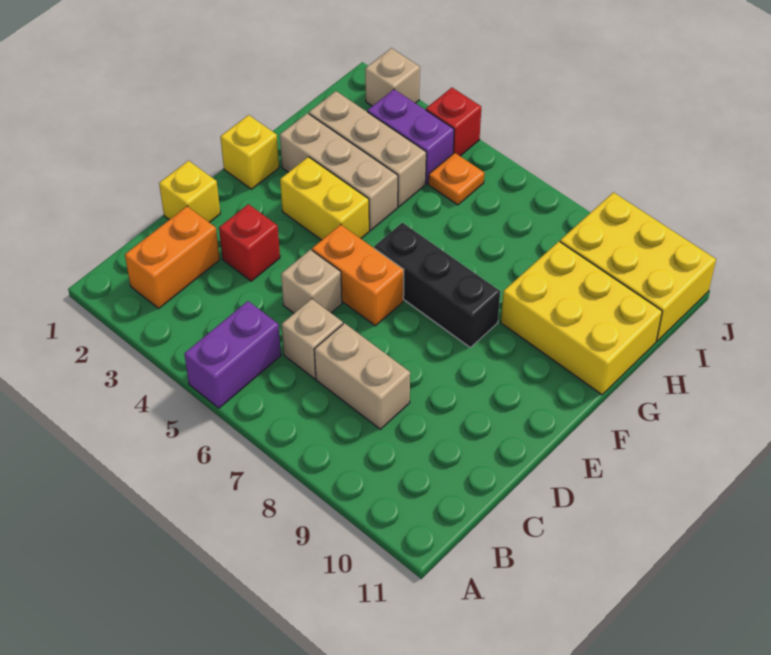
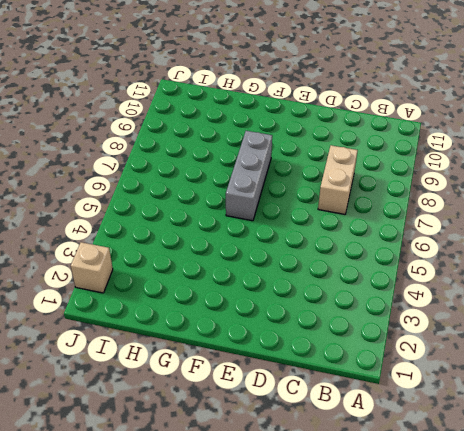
grey 1x3 brick [226,131,272,221] -> black 1x3 brick [374,223,500,347]
none -> purple 1x2 brick [184,301,281,408]
none -> orange 1x2 brick [125,206,220,308]
none -> tan 1x1 brick [282,299,343,379]

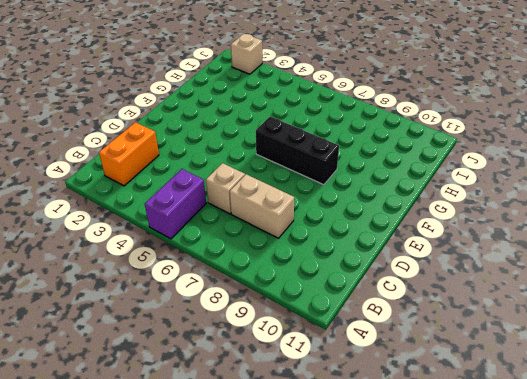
none -> yellow 1x1 brick [159,161,220,223]
none -> red 1x1 brick [219,204,280,281]
none -> tan 1x1 brick [281,250,342,313]

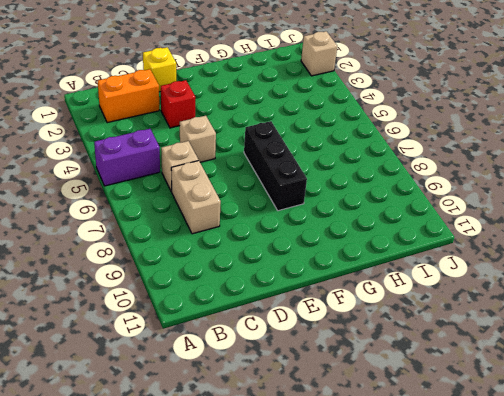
none -> orange 1x2 brick [312,225,404,326]
none -> yellow 1x1 brick [220,115,279,189]
none -> yellow 1x2 brick [280,157,369,240]

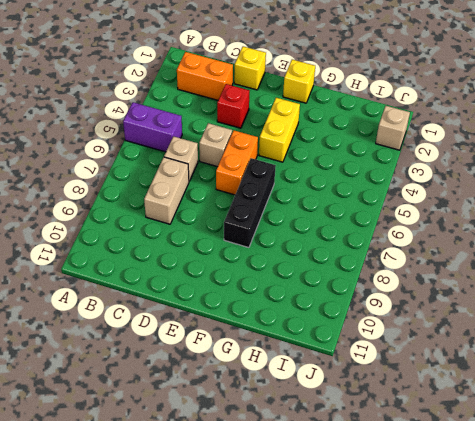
none -> tan 1x3 brick [280,113,398,230]
none -> yellow 2x3 brick [501,242,662,395]
none -> tan 1x3 brick [309,91,426,207]

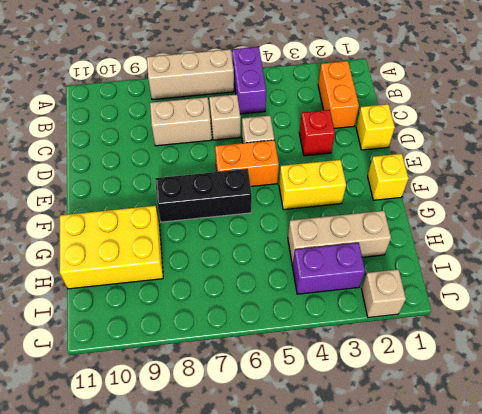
tan 1x3 brick [147,49,234,100] -> tan 1x3 brick moved to [280,113,398,230]
none -> orange 1x1 plate [428,153,484,205]
none -> yellow 2x3 brick [560,192,716,341]
none -> red 1x1 brick [426,88,481,156]

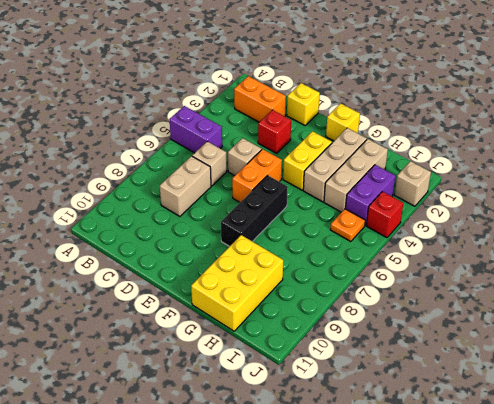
none -> yellow 2x3 brick [560,192,716,341]

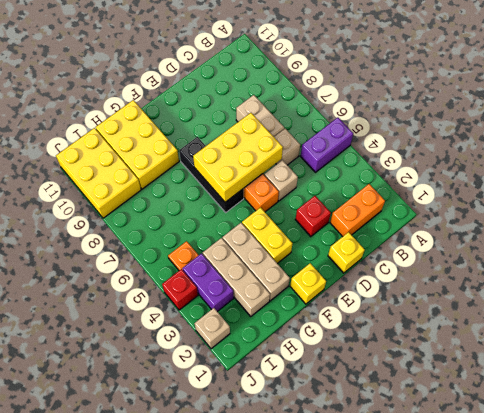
yellow 2x3 brick [193,113,283,202] -> none

